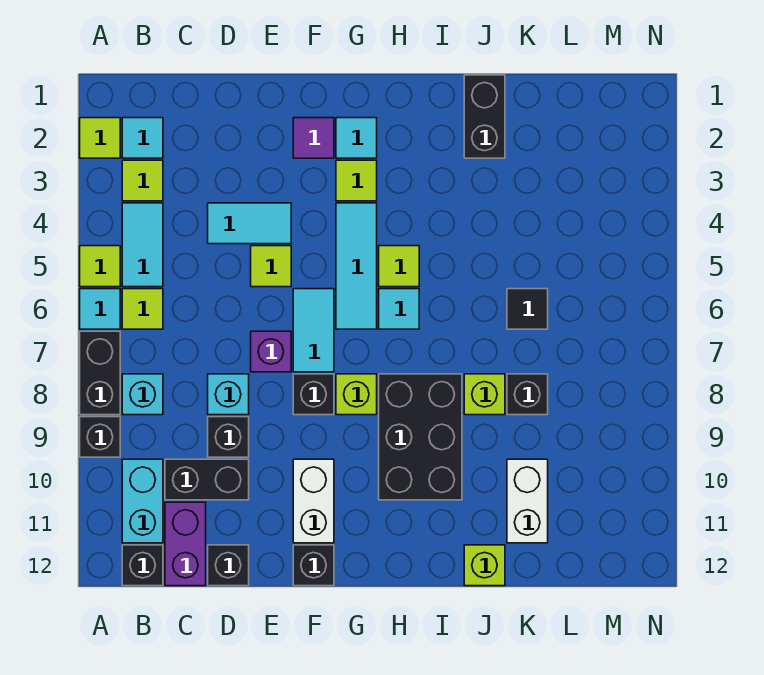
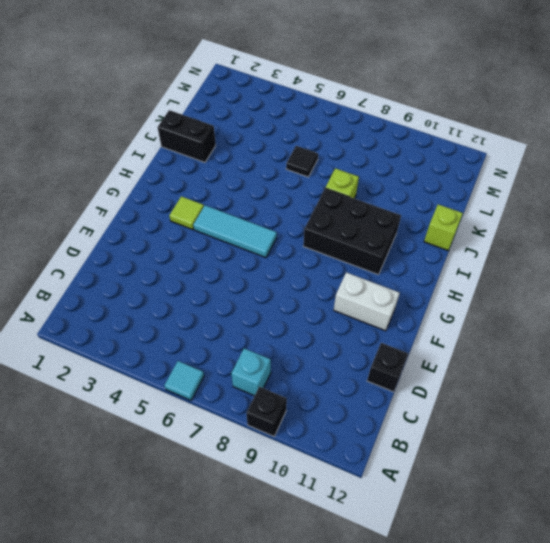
none -> lime 1x1 tile [80,118,120,158]
none -> lime 1x1 tile [80,246,120,287]
none -> black 1x2 brick [80,331,120,415]
none -> cyan 1x1 tile [122,118,163,158]

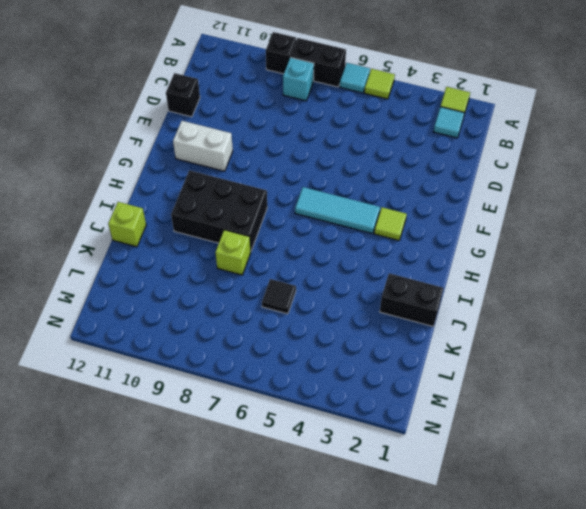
none -> lime 1x1 tile [122,160,163,201]
none -> cyan 1x2 tile [122,203,163,287]
none -> lime 1x1 tile [122,289,163,329]
none -> cyan 1x2 brick [122,459,163,543]

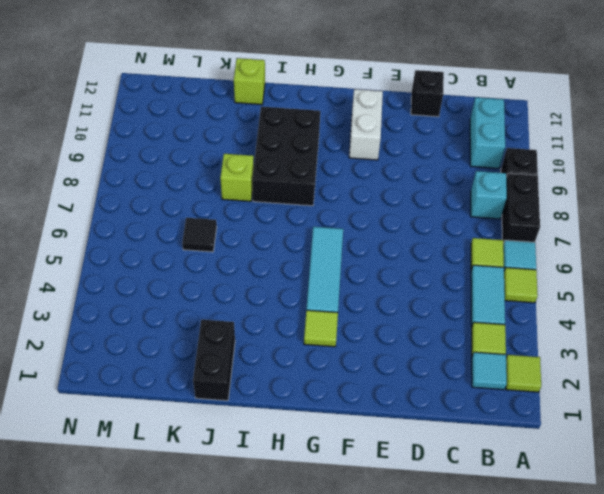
none -> black 1x1 brick [122,545,163,586]
none -> black 1x2 brick [165,459,249,500]
none -> purple 1x2 brick [165,502,206,586]
none -> cyan 1x2 tile [208,203,291,244]

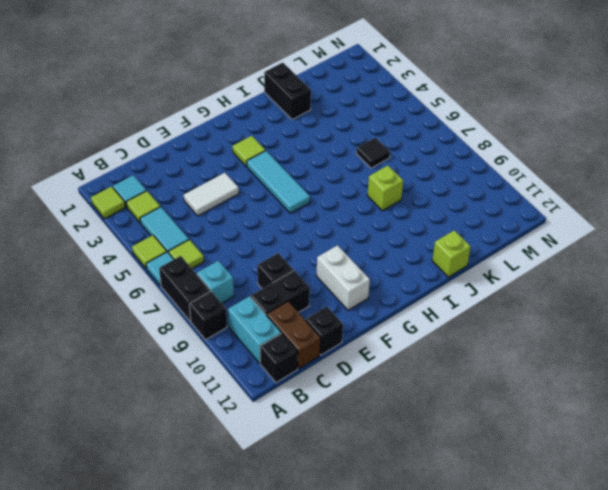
brown 1x2 brick [267,301,321,369] -> purple 1x2 brick [165,502,206,586]
white 1x2 tile [184,173,239,216] -> cyan 1x2 tile [208,203,291,244]
none -> cyan 1x1 brick [208,374,249,415]
none -> lime 1x1 tile [251,246,291,287]
none -> purple 1x1 brick [251,331,291,372]
none -> purple 1x1 tile [293,118,334,158]

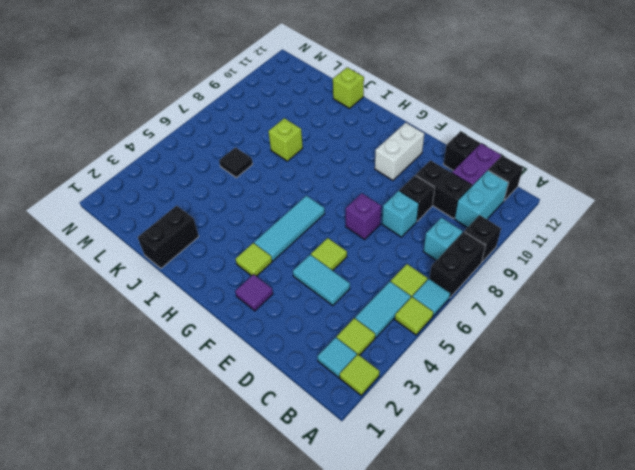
none -> cyan 1x2 tile [293,289,334,372]
none -> black 1x1 brick [293,374,334,415]
none -> black 1x1 brick [293,545,334,586]
none -> cyan 1x1 tile [336,118,377,158]

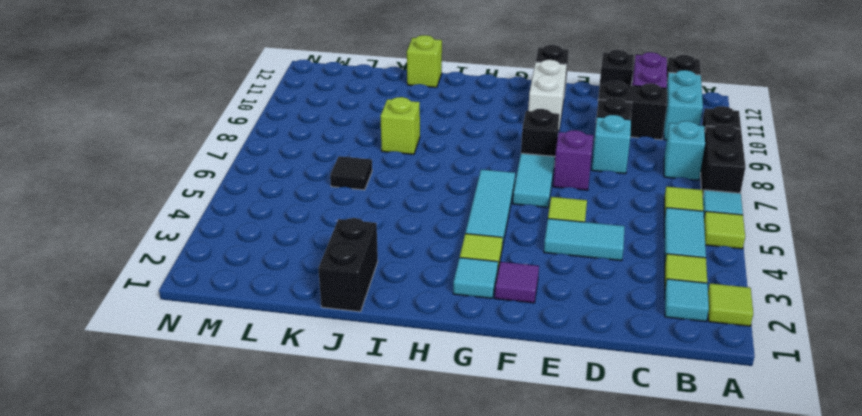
none -> lime 1x1 brick [336,374,377,415]
none -> lime 1x1 tile [379,246,419,287]
none -> cyan 1x1 tile [379,289,419,329]
none -> black 2x3 brick [379,374,462,500]

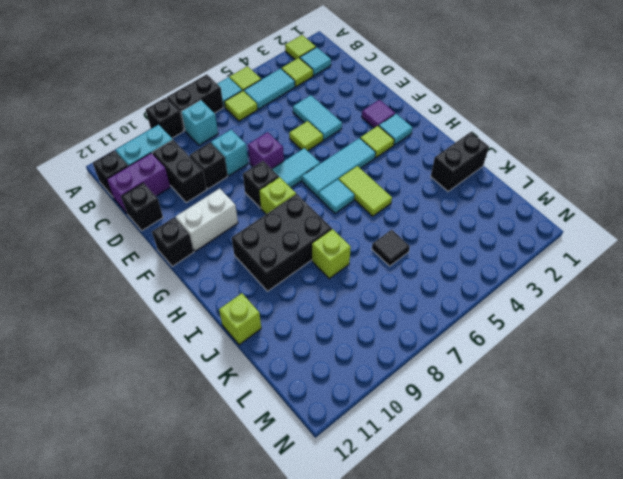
lime 1x2 tile [339,166,392,216] -> lime 1x1 tile [379,246,419,287]
none -> black 1x1 brick [507,374,548,415]
none -> white 1x2 brick [507,459,548,543]

